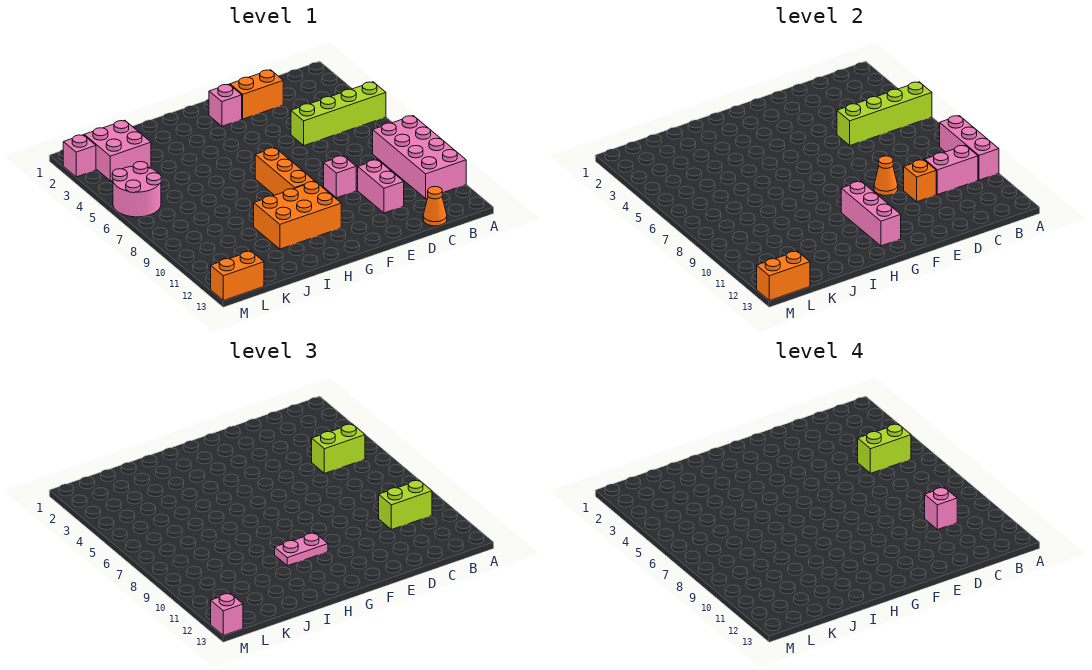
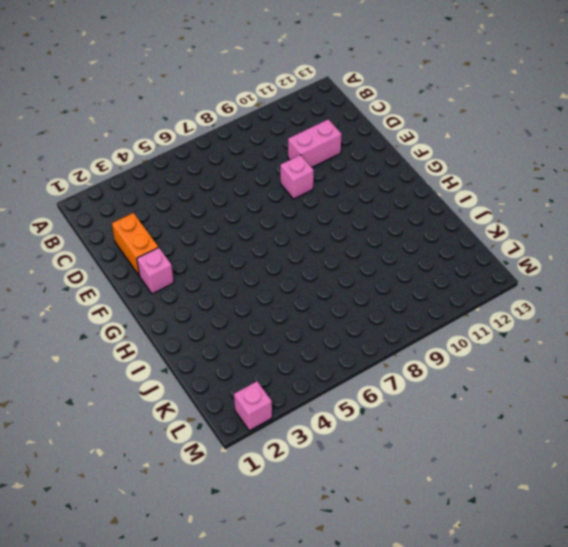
none -> lime 1x4 brick [291,82,386,145]
none -> pink 2x4 brick [373,116,466,198]
none -> orange 1x1 cone [423,186,447,226]

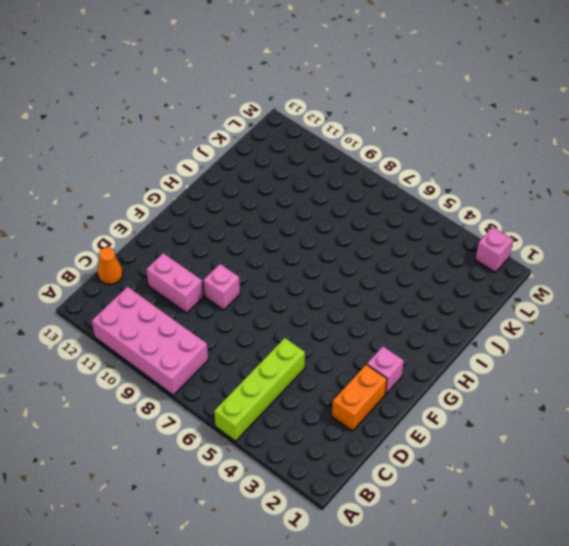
none -> orange 1x3 brick [255,148,315,195]
none -> orange 2x3 brick [254,182,341,249]
none -> pink 2x2 brick [84,120,151,181]

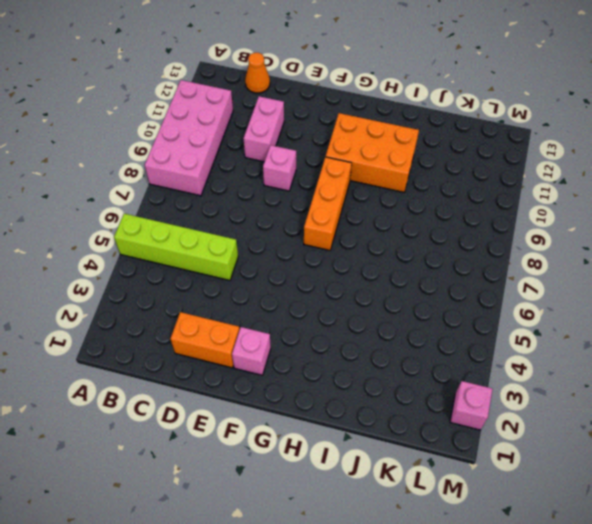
none -> pink 2x2 brick [84,120,151,181]
none -> pink 2x2 round brick [112,162,161,217]
none -> orange 1x2 brick [211,251,264,300]

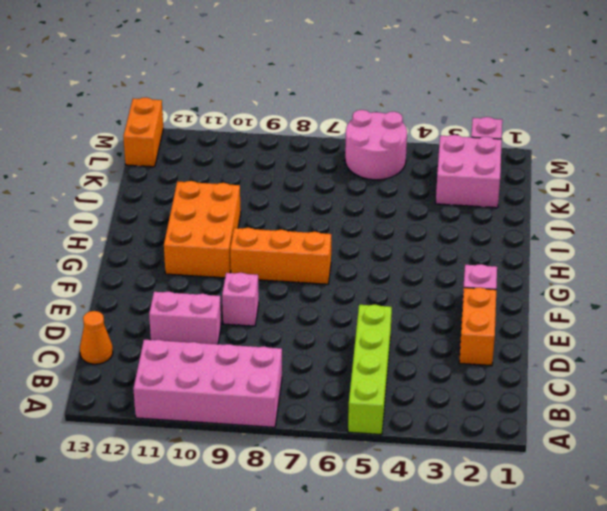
none -> lime 1x4 brick [837,82,932,145]
none -> pink 1x3 brick [940,116,999,180]
none -> pink 1x2 brick [925,145,978,195]

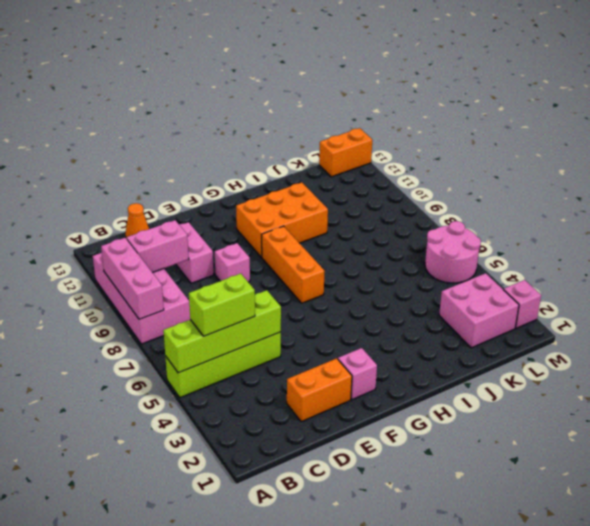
none -> orange 1x1 brick [904,160,936,202]
none -> orange 1x1 cone [874,156,898,195]
none -> pink 1x3 brick [841,182,901,246]

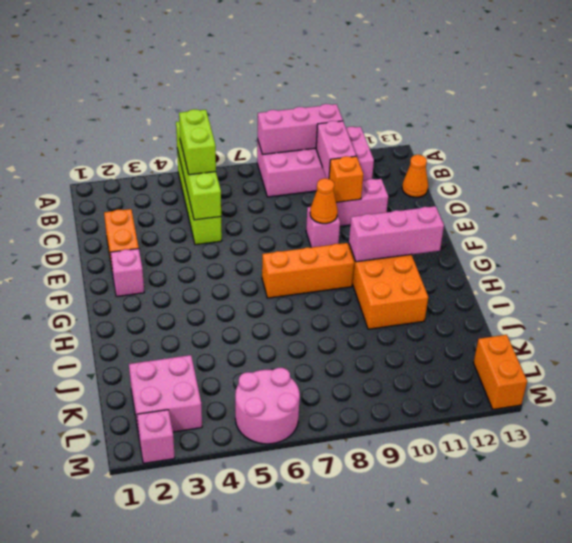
none -> orange 1x2 brick [757,251,810,300]
none -> lime 1x2 brick [379,480,432,530]
none -> pink 1x2 plate [275,533,328,566]

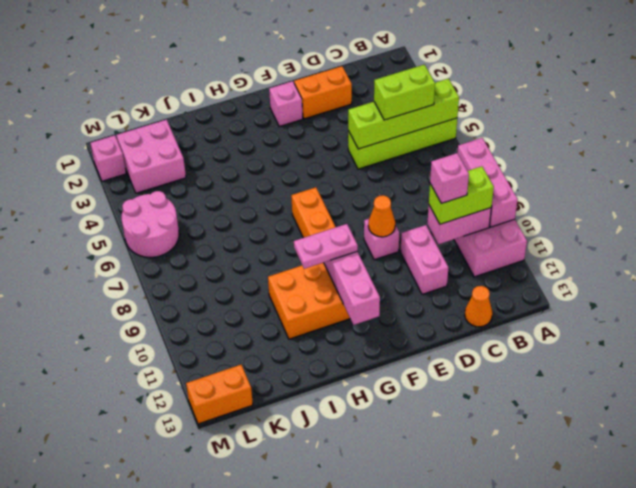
none -> orange 1x1 brick [904,160,936,202]
none -> orange 1x2 brick [757,251,810,300]
none -> pink 1x1 brick [211,593,243,635]

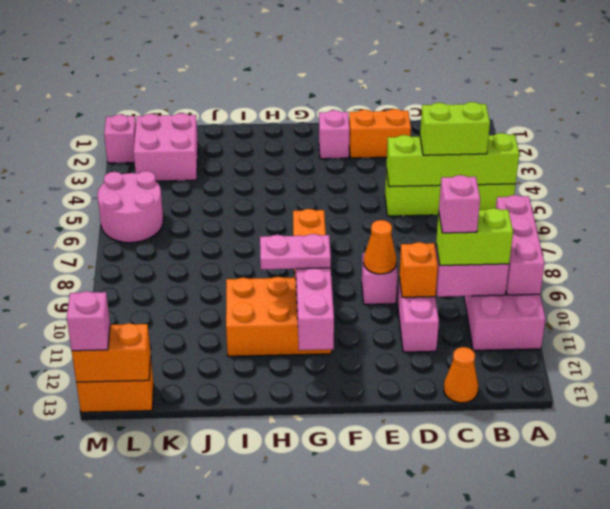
none -> lime 1x2 brick [858,424,911,473]

